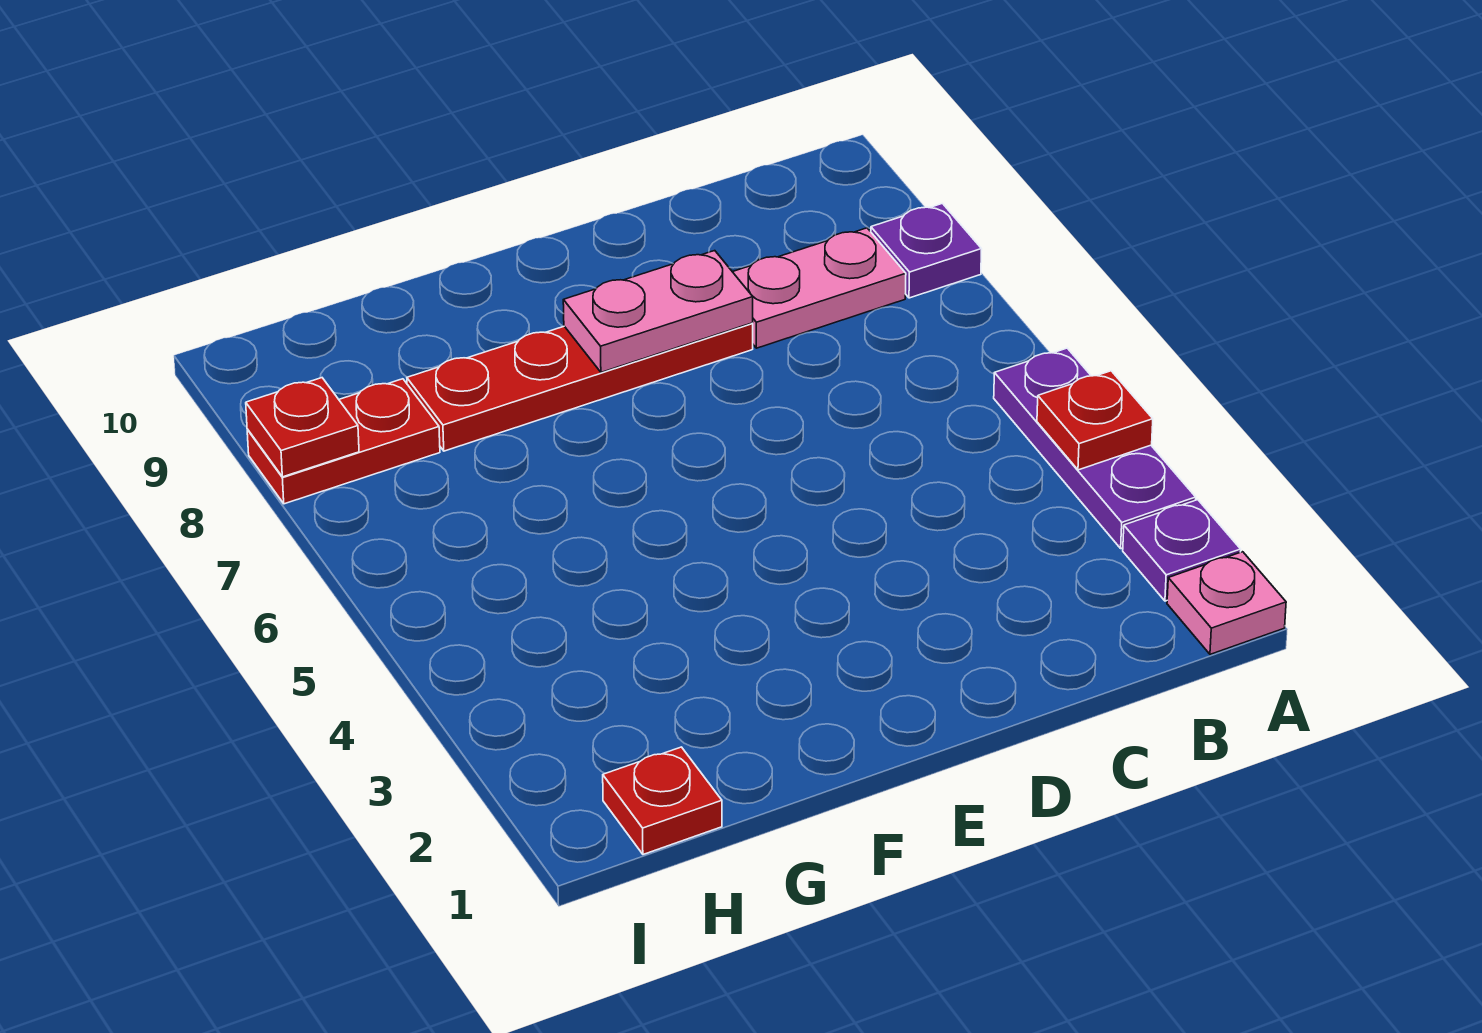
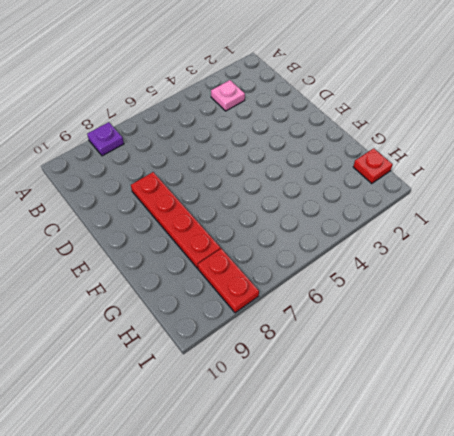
pink 1x1 plate [211,80,245,111] -> pink 1x1 plate moved to [1167,552,1286,654]
none -> purple 1x1 plate [1123,500,1241,601]
none -> purple 1x3 plate [994,348,1196,548]

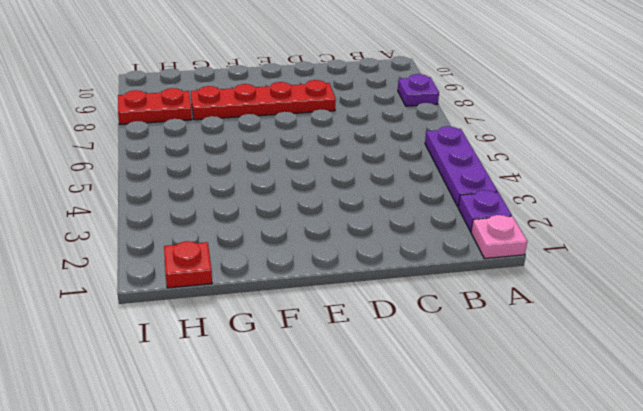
none -> pink 1x2 plate [733,228,906,348]
none -> red 1x1 plate [1037,371,1153,470]

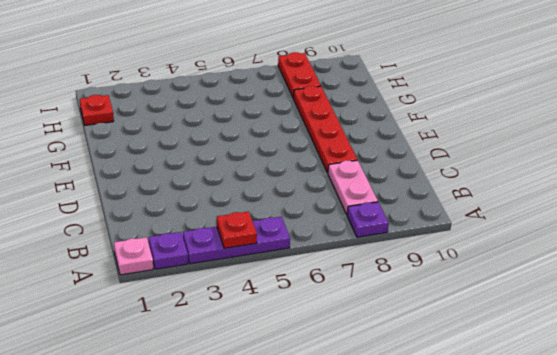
none -> pink 1x2 plate [563,251,753,372]
none -> red 1x1 plate [246,378,359,477]

